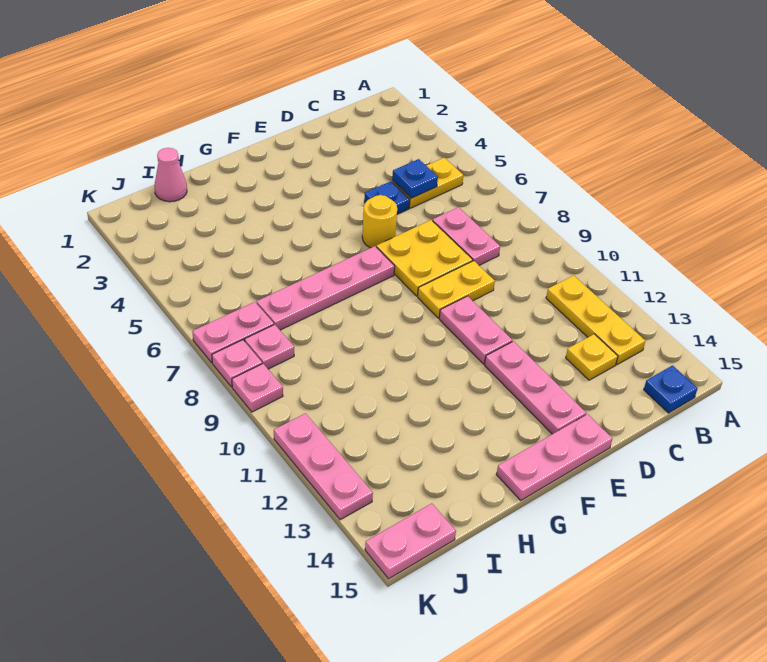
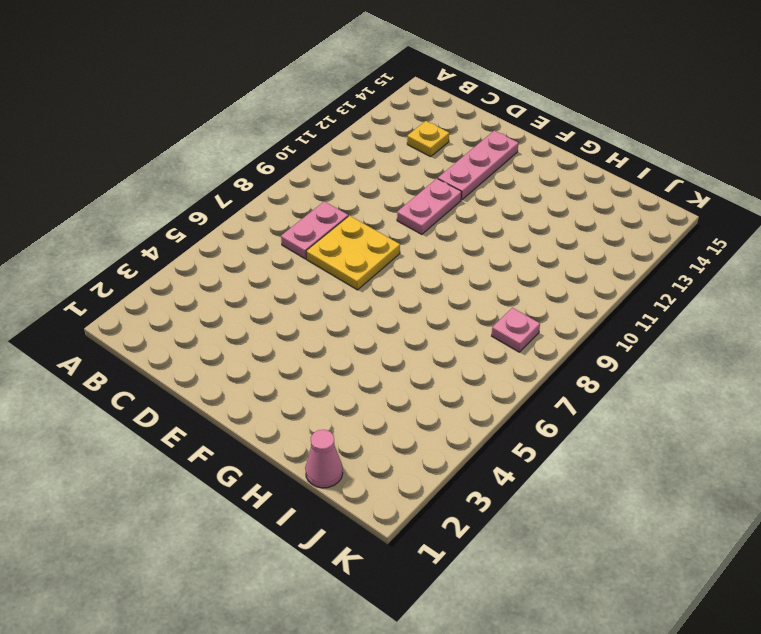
none -> yellow 1x2 plate [392,158,464,208]
none -> yellow 1x3 plate [546,275,645,365]
none -> blue 1x1 plate [644,366,698,413]

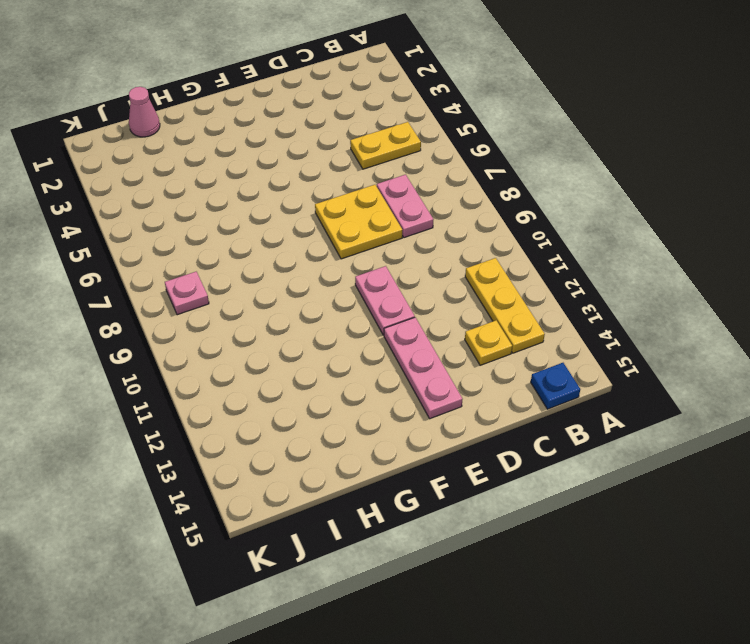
none -> blue 1x1 plate [364,181,410,214]
none -> yellow 1x2 plate [418,261,495,318]
none -> yellow 1x1 round brick [362,195,397,248]

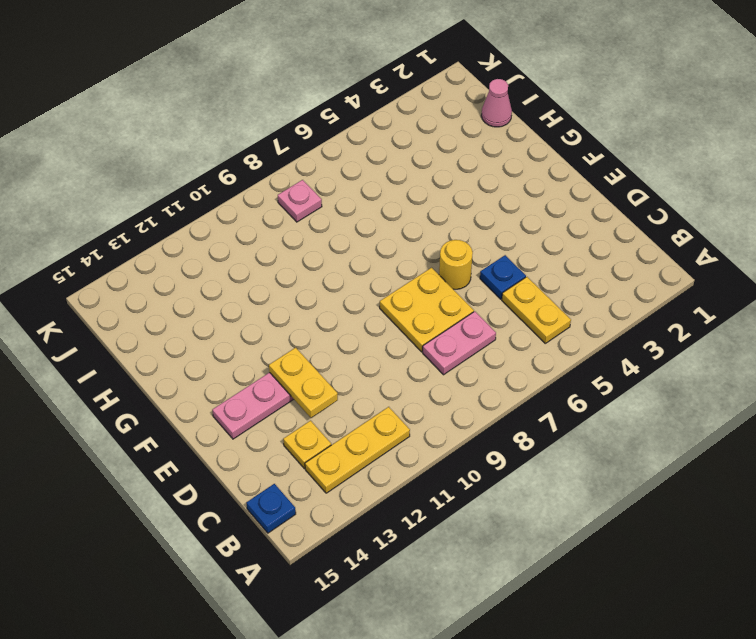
yellow 1x2 plate [269,348,338,418] -> yellow 1x2 plate moved to [418,261,495,318]
none -> pink 1x2 plate [439,296,512,364]
none -> pink 1x3 plate [496,414,612,500]
none -> pink 1x4 plate [256,246,395,330]

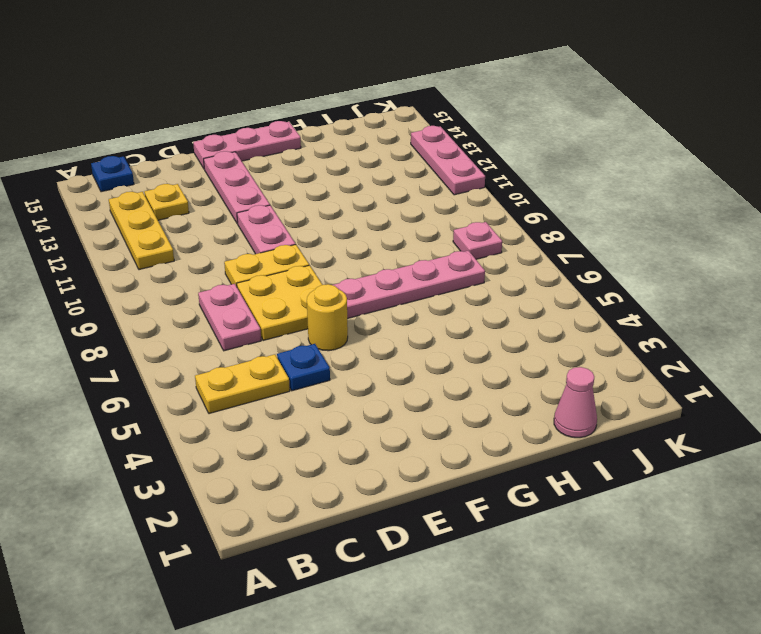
none -> pink 1x2 plate [192,302,274,363]
none -> pink 1x2 plate [365,503,456,579]
none -> pink 1x1 plate [212,340,262,387]

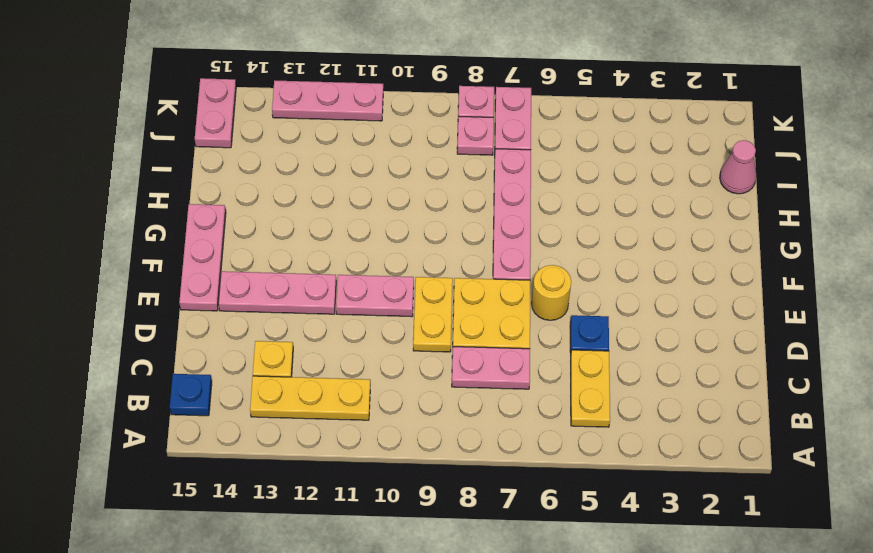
none -> pink 1x1 plate [232,364,283,412]
none -> blue 1x1 plate [392,159,438,198]

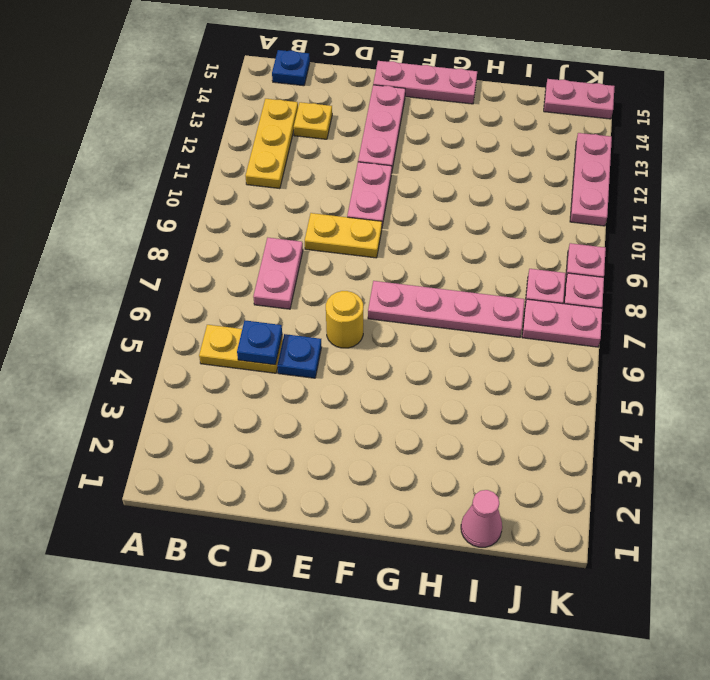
none -> yellow 2x2 plate [376,220,473,296]

